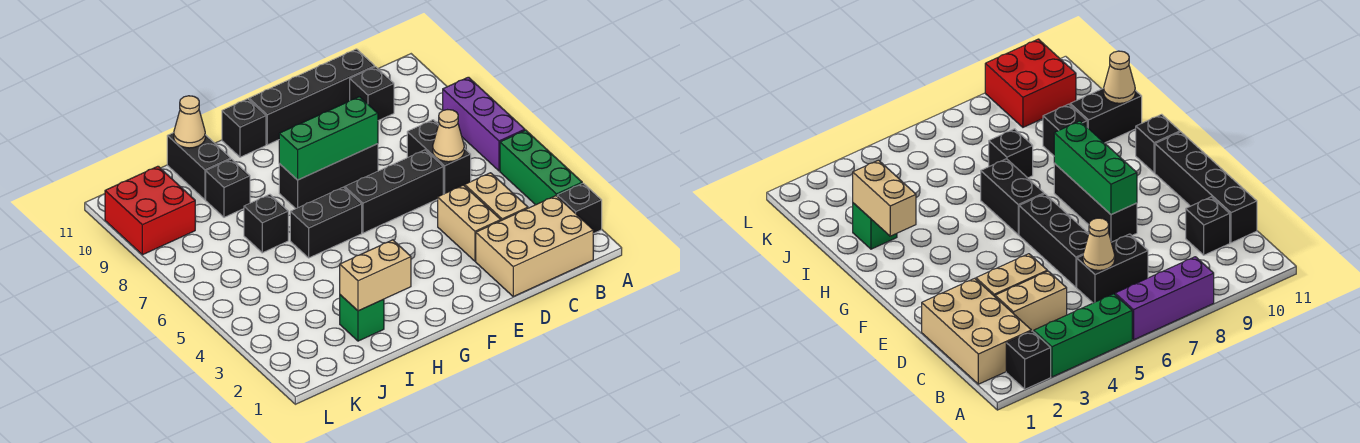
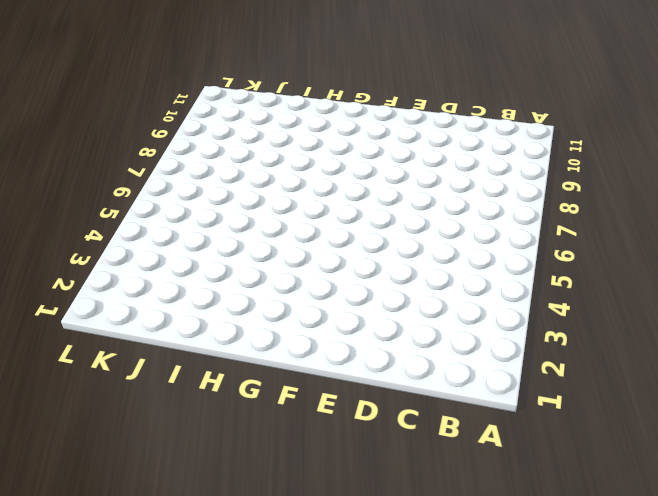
none -> black 1x1 brick [557,183,602,234]
none -> green 1x3 brick [500,130,582,205]
none -> purple 1x3 brick [443,77,525,171]

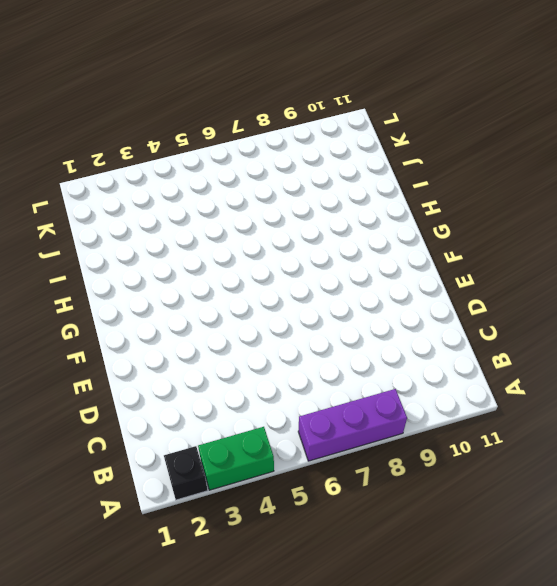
green 1x2 brick [198,427,274,490] -> green 1x3 brick [500,130,582,205]
none -> tan 2x3 brick [476,196,593,296]
none -> tan 1x2 brick [465,173,528,221]
none -> black 1x2 brick [407,120,471,194]

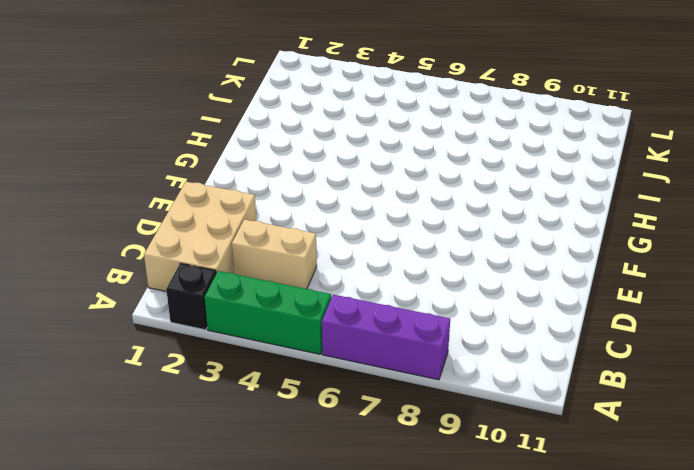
none -> black 1x2 brick [407,120,471,194]
none -> black 1x1 brick [350,67,394,121]
none -> black 1x4 brick [249,49,375,145]

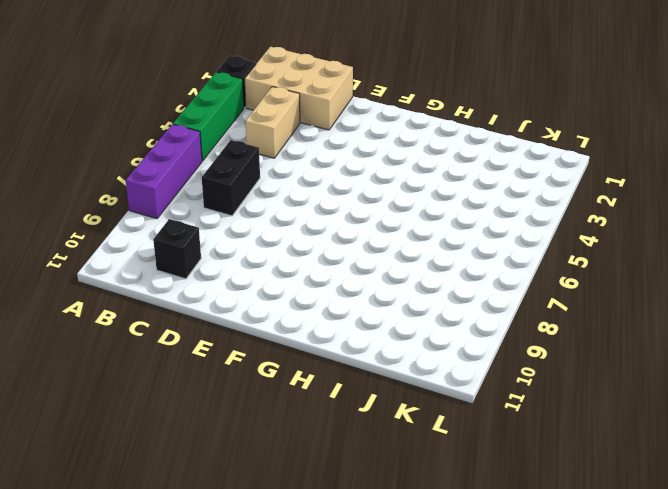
none -> black 1x4 brick [249,49,375,145]
none -> tan 1x2 brick [438,185,501,261]
none -> black 1x3 brick [345,150,443,233]

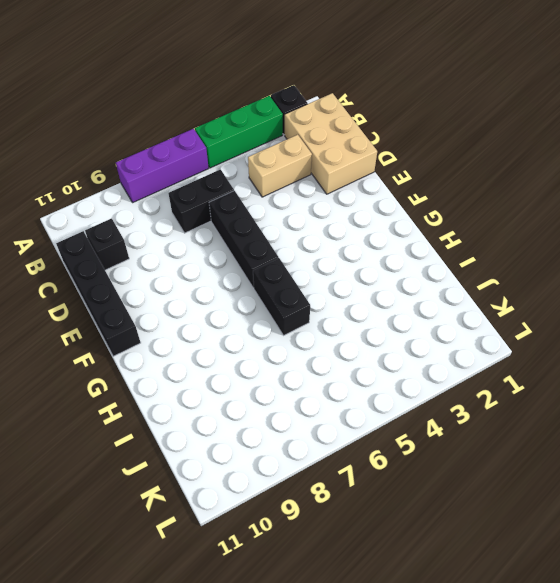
none -> tan 1x2 brick [438,185,501,261]
none -> black 1x3 brick [279,144,378,209]
none -> black 1x1 brick [222,99,266,157]

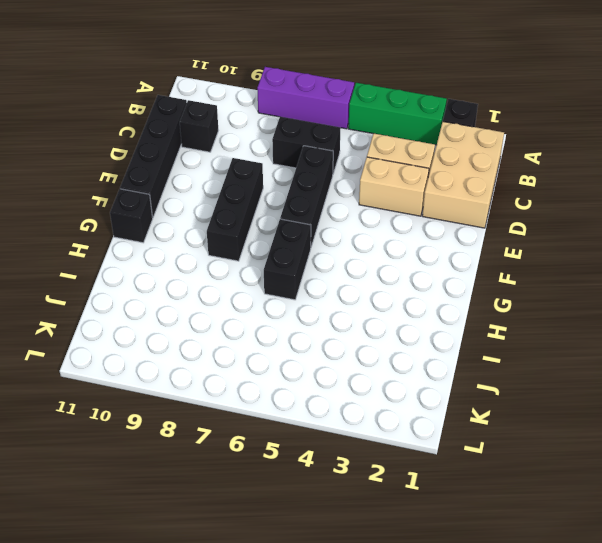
none -> green 1x1 brick [340,295,384,341]
none -> black 1x1 brick [244,194,288,253]
none -> black 1x1 brick [206,159,250,217]

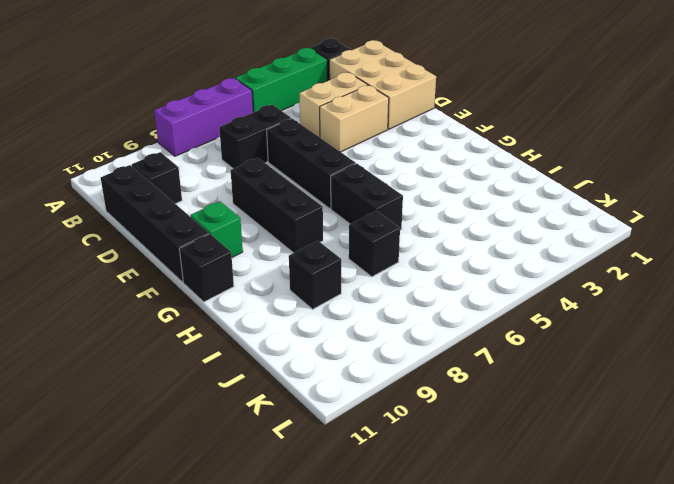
green 1x1 brick [191,201,243,257] -> green 1x1 brick moved to [340,295,384,341]
none -> black 1x2 brick [167,133,231,200]
none -> red 2x2 brick [105,166,195,255]
none -> tan 1x1 cone [433,110,464,162]

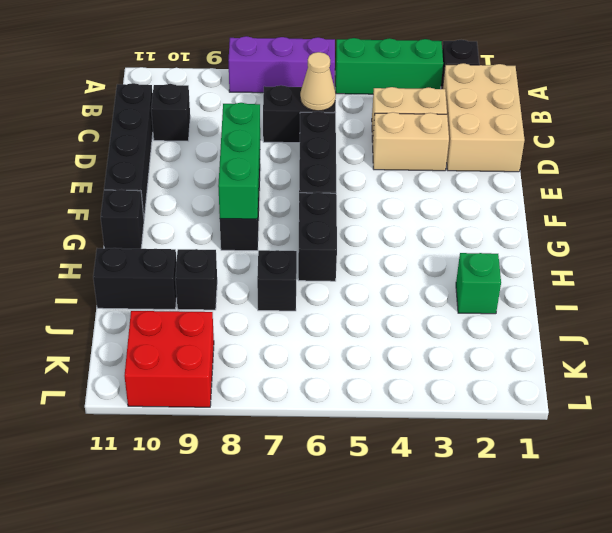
none -> tan 1x2 brick [340,240,411,311]
none -> tan 1x1 cone [174,96,205,148]

